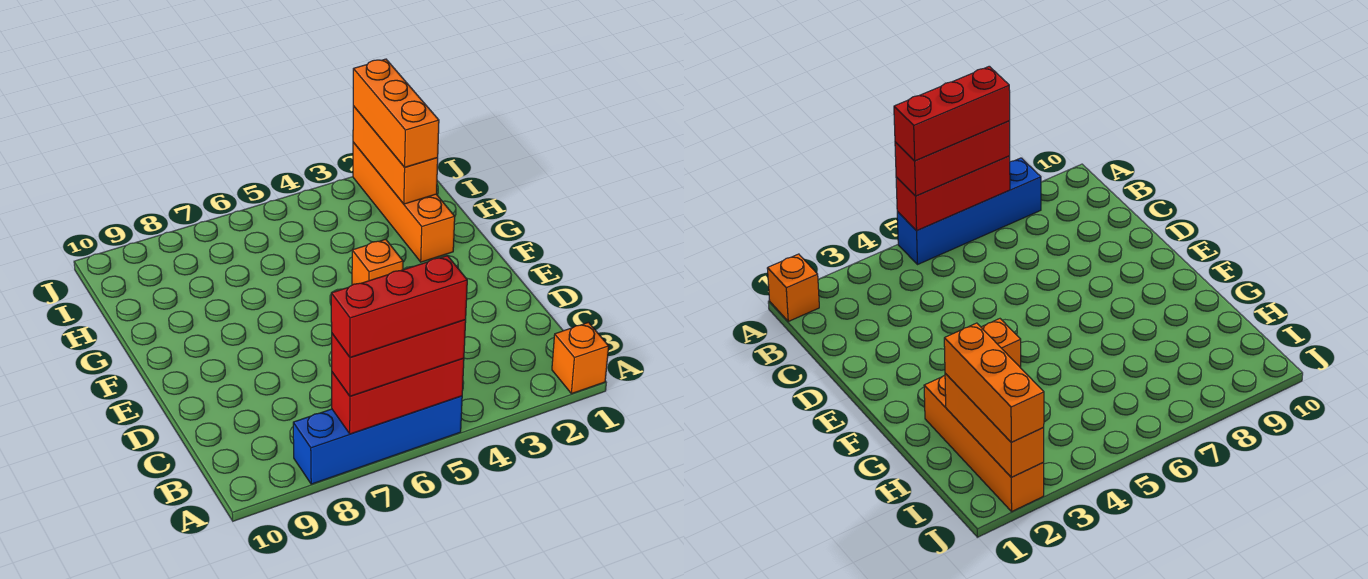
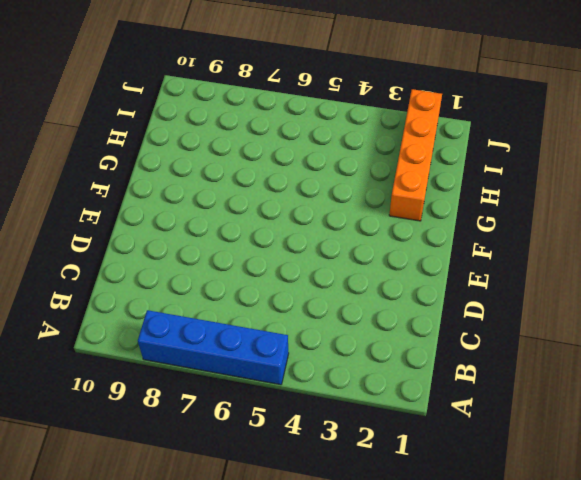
none -> orange 1x1 brick [552,322,609,394]
none -> orange 1x1 brick [352,239,403,285]

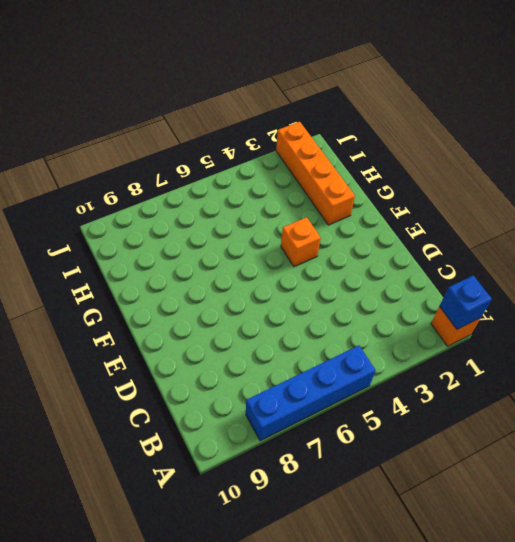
blue 1x1 brick [439,276,492,329] -> none
none -> red 1x3 brick [332,358,464,434]
none -> orange 1x3 brick [353,106,438,204]

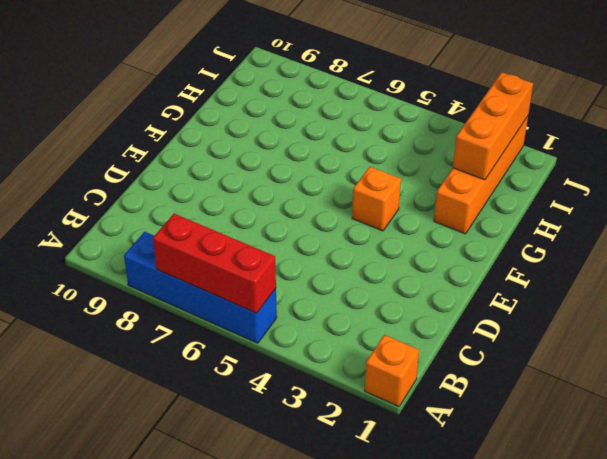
none -> red 1x3 brick [332,320,466,396]
none -> orange 1x3 brick [353,59,439,167]

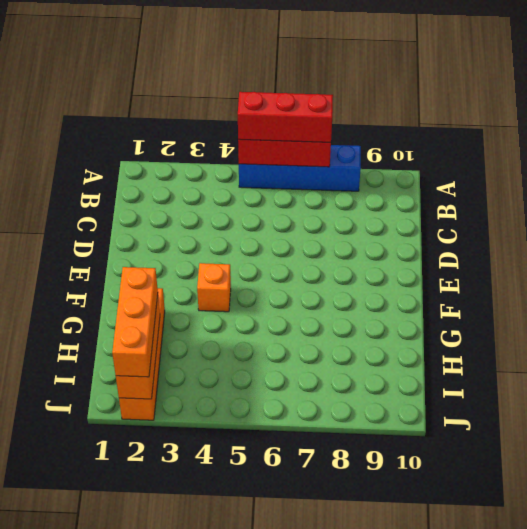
none -> orange 1x1 brick [552,322,609,394]
none -> red 1x3 brick [331,256,467,358]

